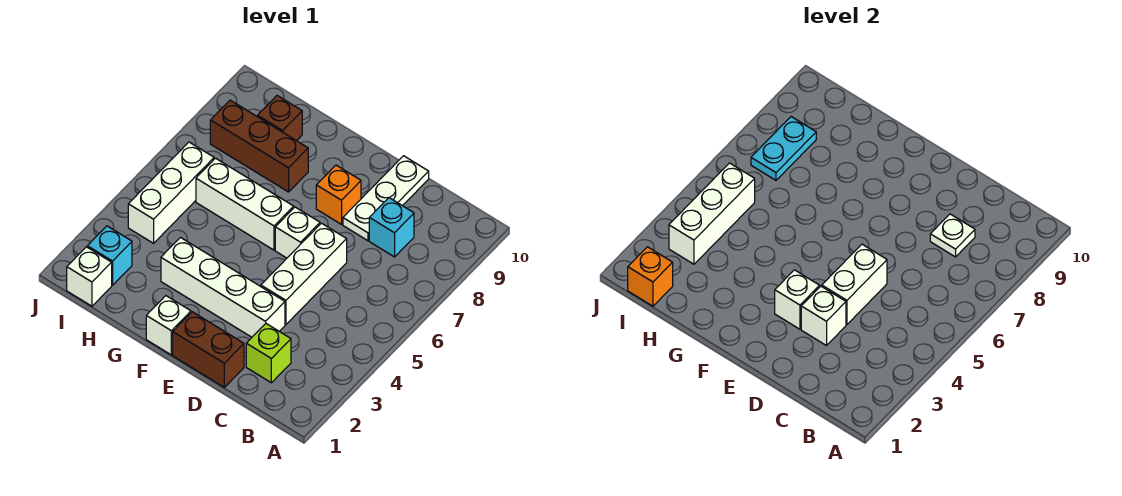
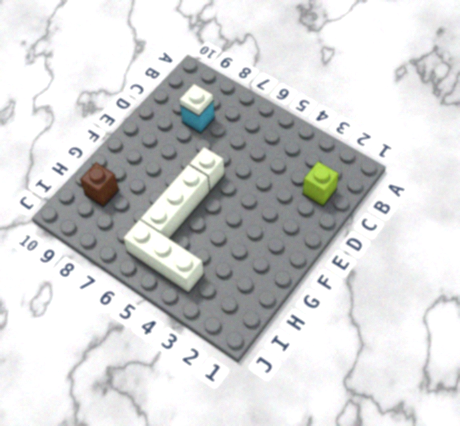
none -> brown 1x2 brick [173,312,244,387]
none -> white 1x4 brick [161,238,285,337]
none -> white 1x3 brick [261,223,347,324]

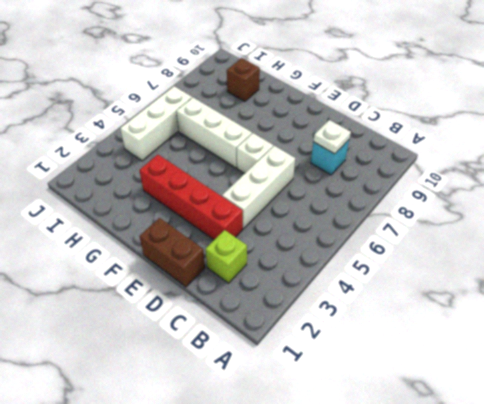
red 1x4 brick [139,155,243,240] -> white 1x4 brick [161,238,285,337]
none -> white 1x3 plate [343,156,429,241]
none -> orange 1x1 brick [316,165,361,224]
none -> white 1x1 brick [146,296,191,355]

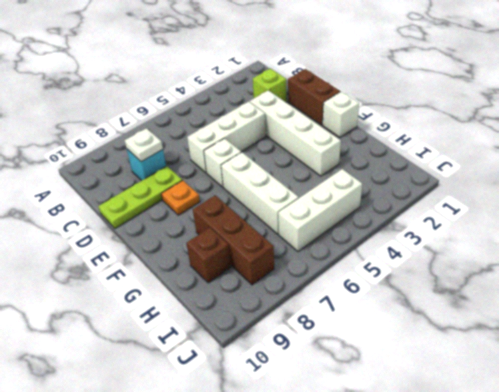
lime 1x3 plate [98,166,182,228] -> white 1x3 plate [343,156,429,241]
orange 1x1 plate [162,180,200,215] -> orange 1x1 brick [316,165,361,224]
none -> white 1x1 brick [67,247,112,306]
none -> cyan 1x1 brick [87,226,132,285]
none -> white 1x1 brick [801,286,846,346]

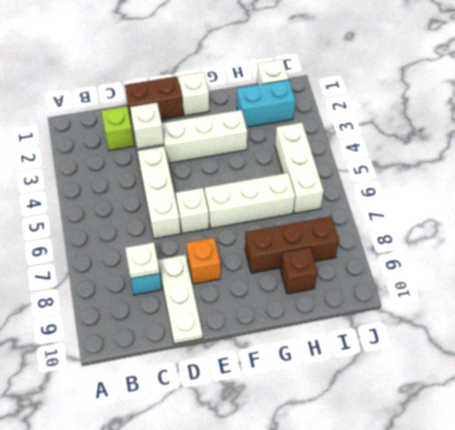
cyan 1x2 brick [237,80,295,127] -> cyan 1x1 brick [87,226,132,285]
none -> white 1x2 brick [822,244,887,324]
none -> white 1x1 brick [775,270,820,329]
none -> orange 1x1 brick [628,247,673,306]

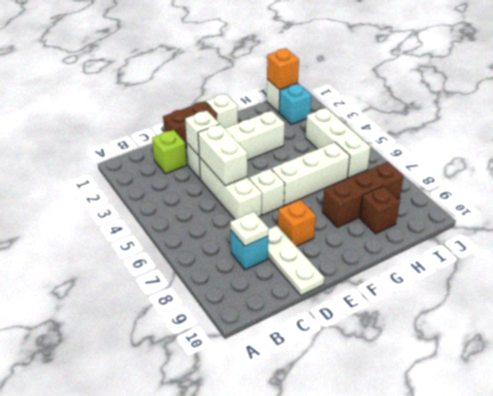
none -> white 1x1 brick [775,270,820,329]
none -> white 1x3 brick [669,163,755,264]
none -> cyan 1x2 plate [751,117,816,180]

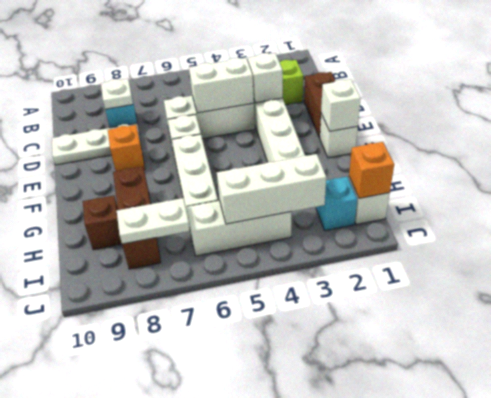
white 1x1 brick [321,79,361,131] -> white 1x1 brick moved to [775,270,820,329]
white 1x2 plate [117,198,190,244] -> cyan 1x2 plate [751,117,816,180]

